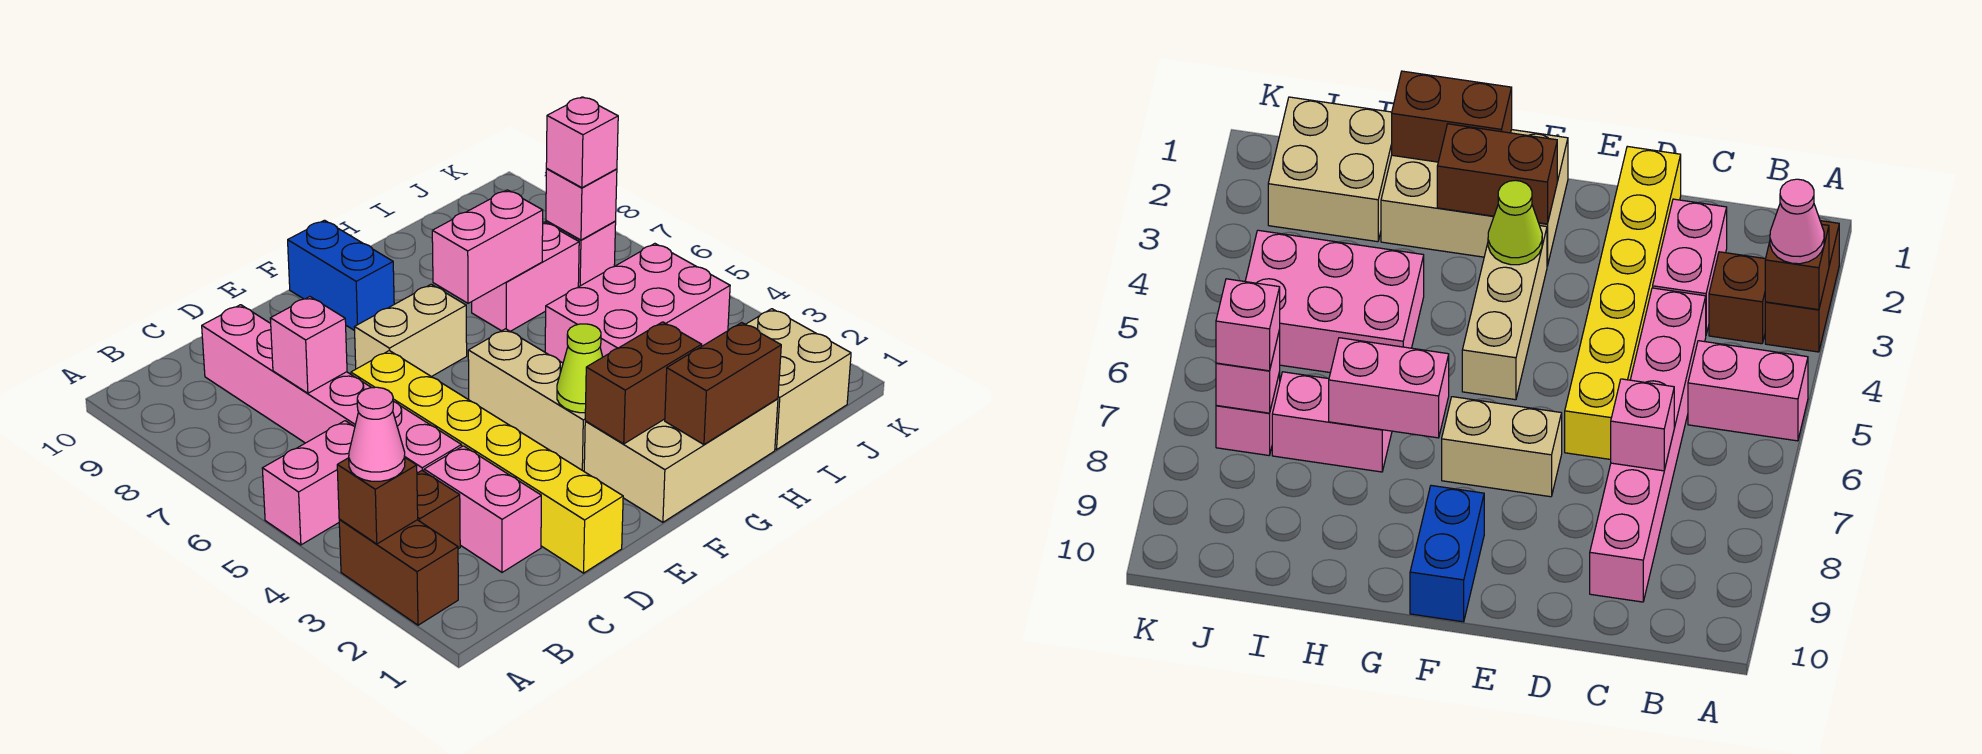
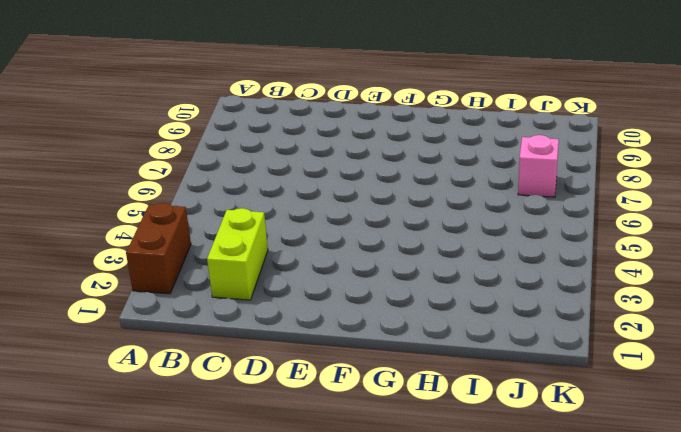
lime 1x2 brick [207,208,268,300] -> pink 1x2 brick [424,446,541,572]
none -> pink 1x2 brick [262,421,355,545]
none -> brown 1x1 brick [417,471,460,549]
none -> pink 1x6 brick [202,305,462,473]

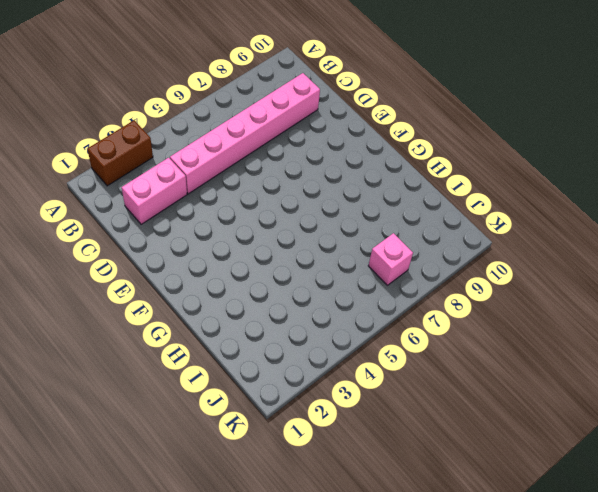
none -> pink 1x2 brick [262,421,355,545]
none -> brown 1x1 brick [417,471,460,549]
none -> yellow 1x6 brick [351,351,623,573]

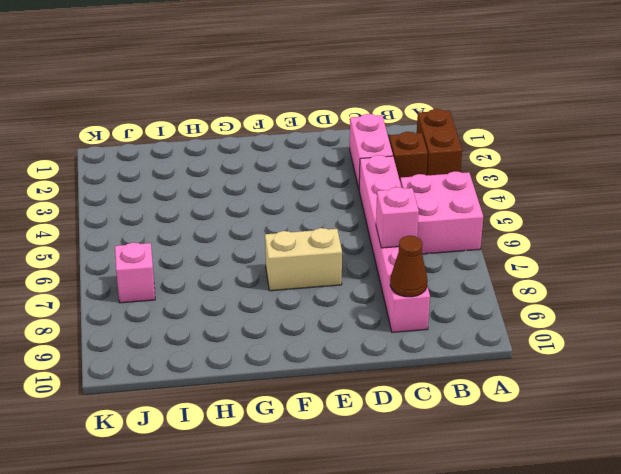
pink 2x2 brick [400,171,483,254] -> pink 1x2 brick [262,421,355,545]
brown 1x1 cone [390,236,427,297] -> none
none -> yellow 1x6 brick [351,351,623,573]
none -> tan 2x3 brick [584,399,778,522]
none -> tan 1x3 brick [468,329,585,471]

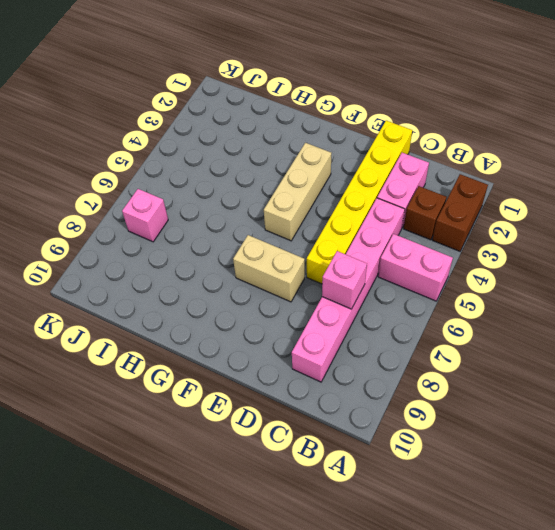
none -> tan 2x3 brick [584,399,778,522]
none -> blue 1x2 brick [288,220,394,331]
none -> pink 2x3 brick [545,244,730,363]

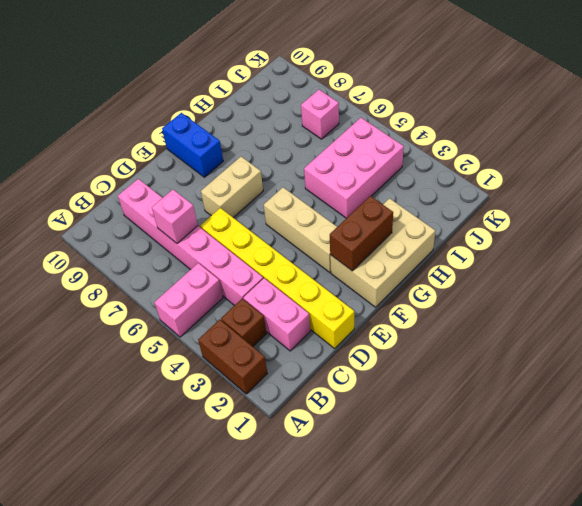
none -> pink 1x2 brick [472,222,579,331]
none -> tan 2x2 brick [746,309,851,450]
none -> brown 1x1 brick [337,458,418,544]

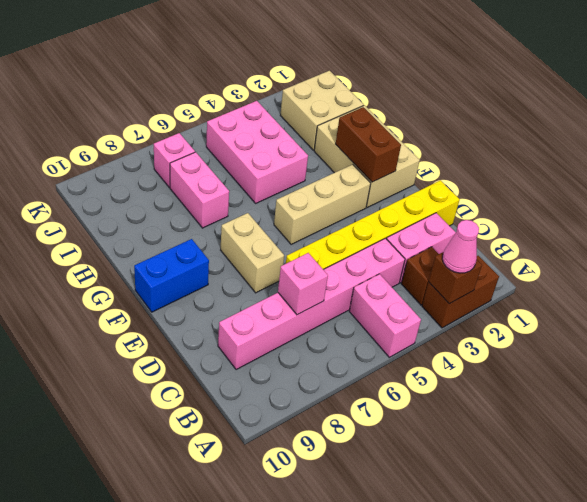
none -> lime 1x1 cone [557,324,602,413]
none -> brown 1x2 brick [665,323,781,445]
none -> pink 1x2 brick [432,190,543,303]

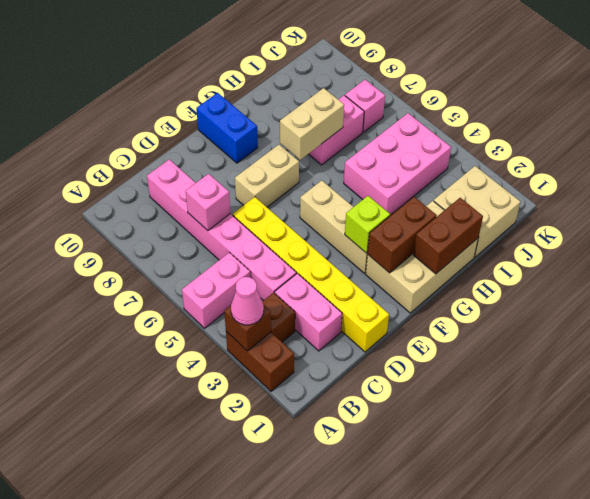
lime 1x1 brick [345,196,390,253] -> lime 1x1 cone [557,324,602,413]
tan 1x2 brick [280,88,344,160] -> pink 1x2 brick [432,190,543,303]
none -> pink 1x1 brick [546,169,617,240]
none -> pink 1x1 brick [546,97,618,188]

